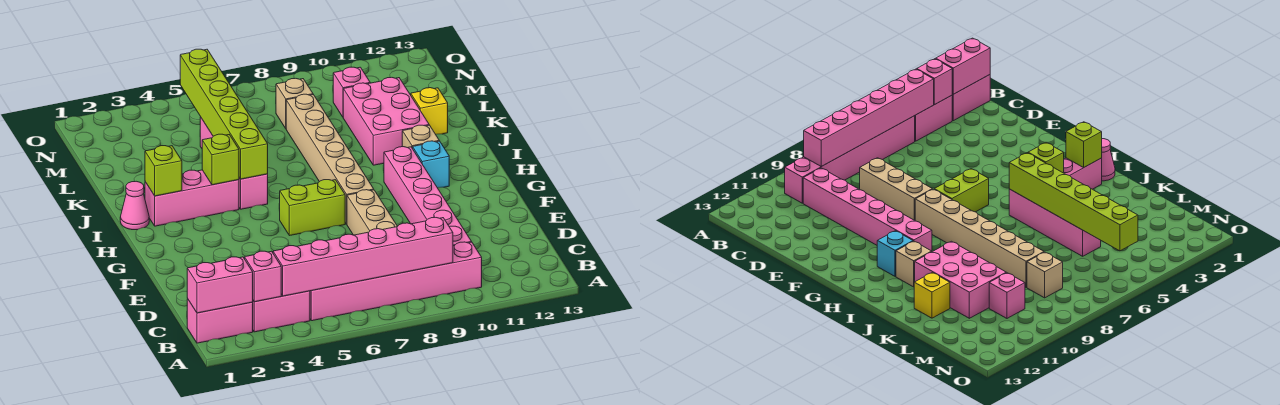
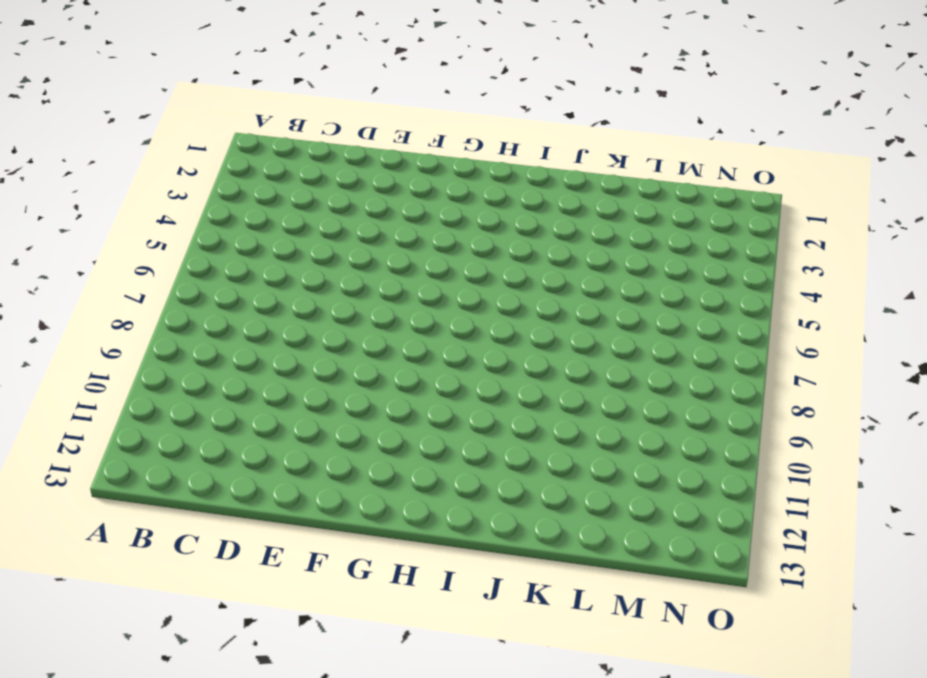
none -> pink 1x2 brick [187,299,253,343]
none -> pink 1x2 brick [253,291,310,332]
none -> pink 1x6 brick [310,242,482,321]

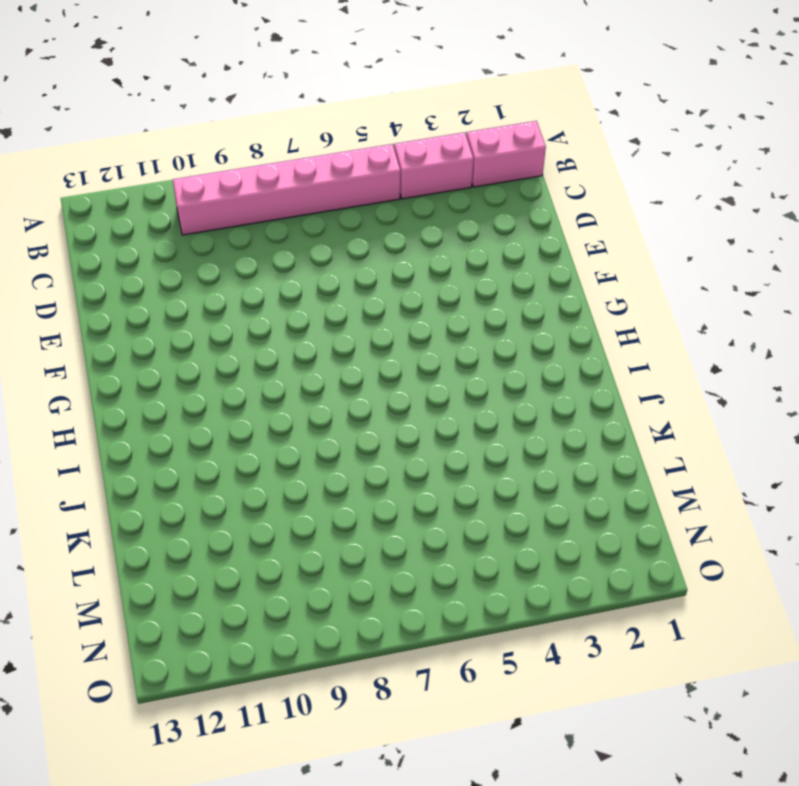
none -> pink 1x6 brick [384,147,472,246]
none -> tan 1x3 brick [347,190,398,235]
none -> lime 1x2 brick [280,180,345,236]

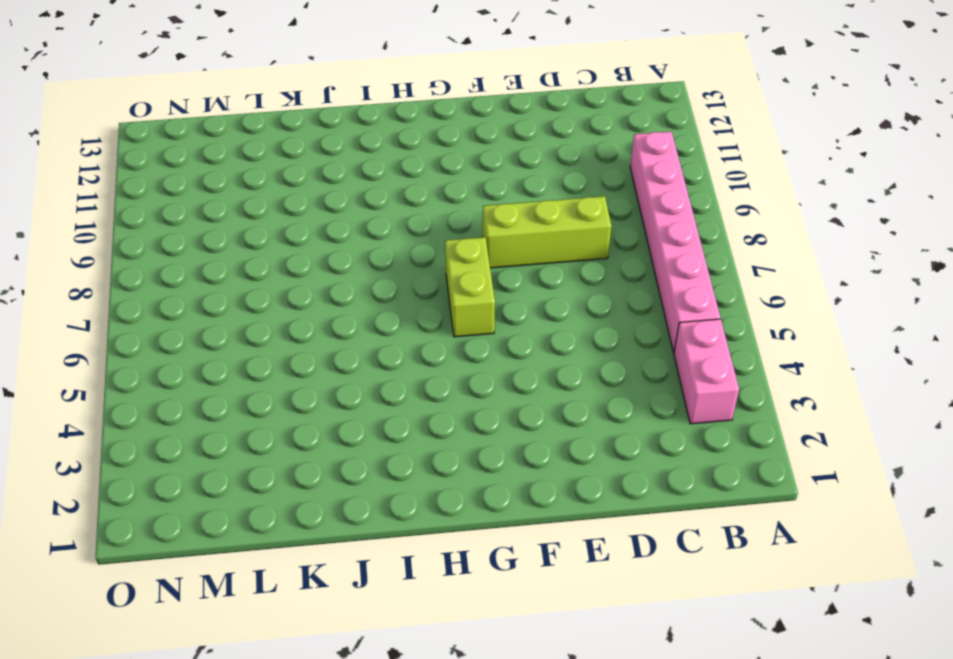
lime 1x3 brick [483,196,611,268] -> tan 1x3 brick [347,190,398,235]
none -> pink 1x2 brick [187,299,253,343]
none -> pink 1x6 brick [384,147,472,246]
none -> tan 1x6 brick [286,94,374,224]

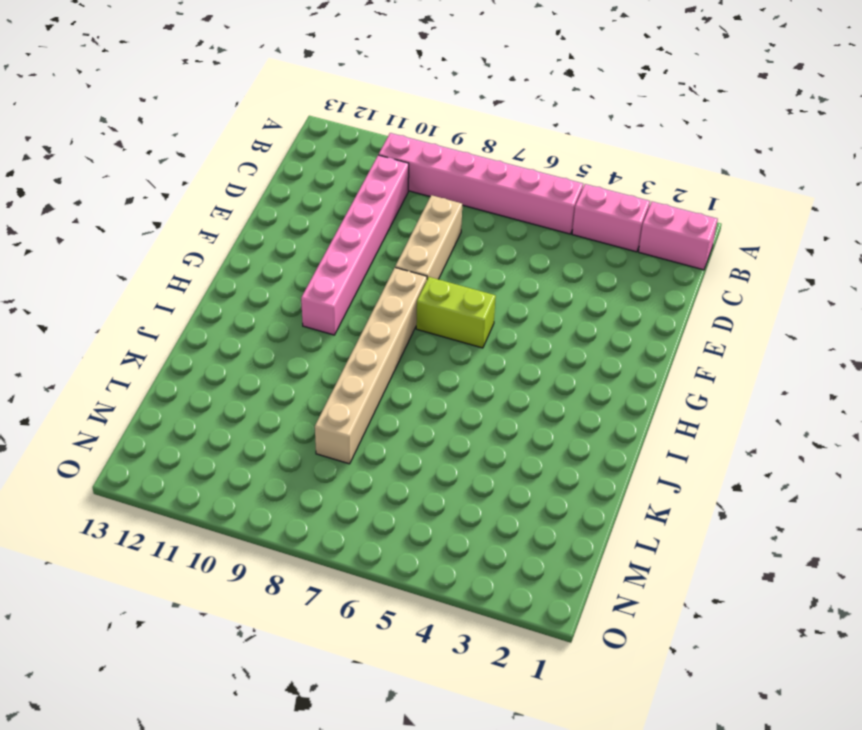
none -> cyan 1x1 brick [413,141,449,188]
none -> pink 1x1 cone [120,181,149,230]
none -> pink 1x3 brick [145,170,239,226]

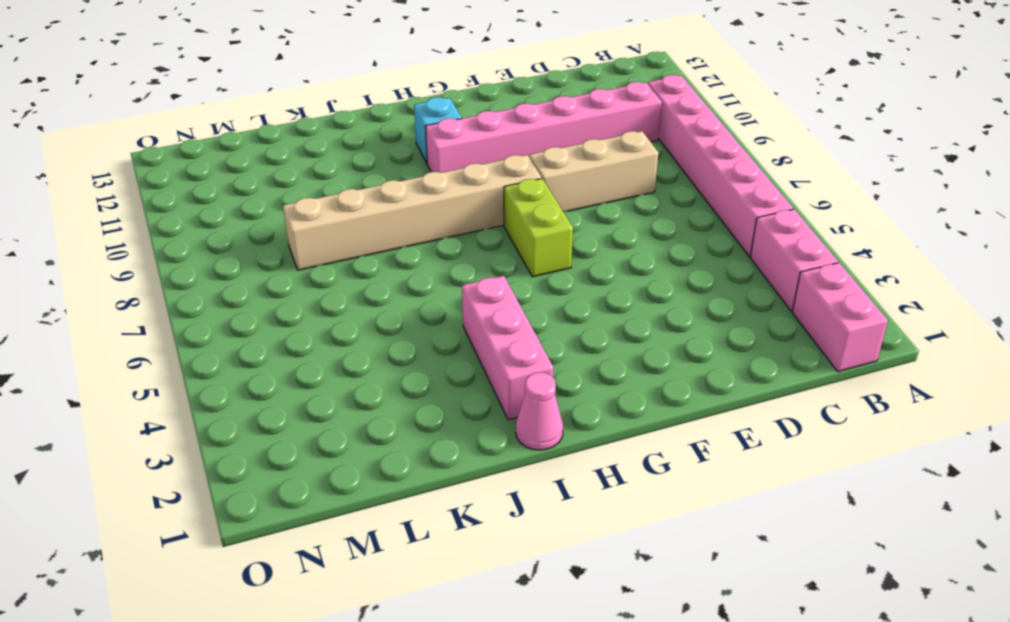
none -> pink 1x4 brick [200,117,268,209]
none -> tan 1x1 brick [402,125,439,149]
none -> pink 2x3 brick [343,77,429,165]

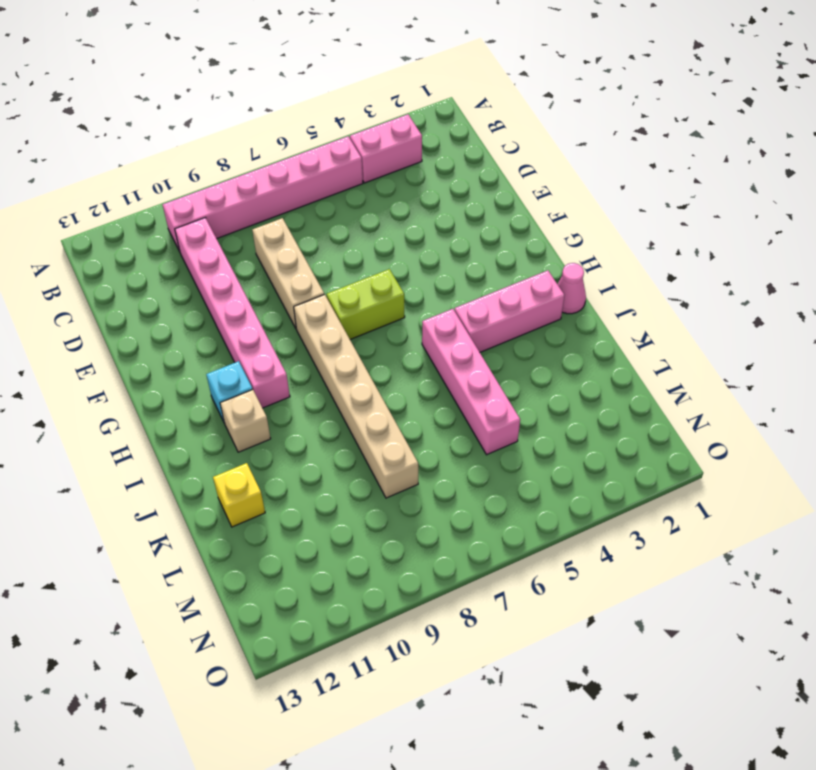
none -> pink 1x2 brick [187,299,253,343]
none -> pink 2x3 brick [343,77,429,165]
none -> tan 1x1 brick [276,78,313,128]

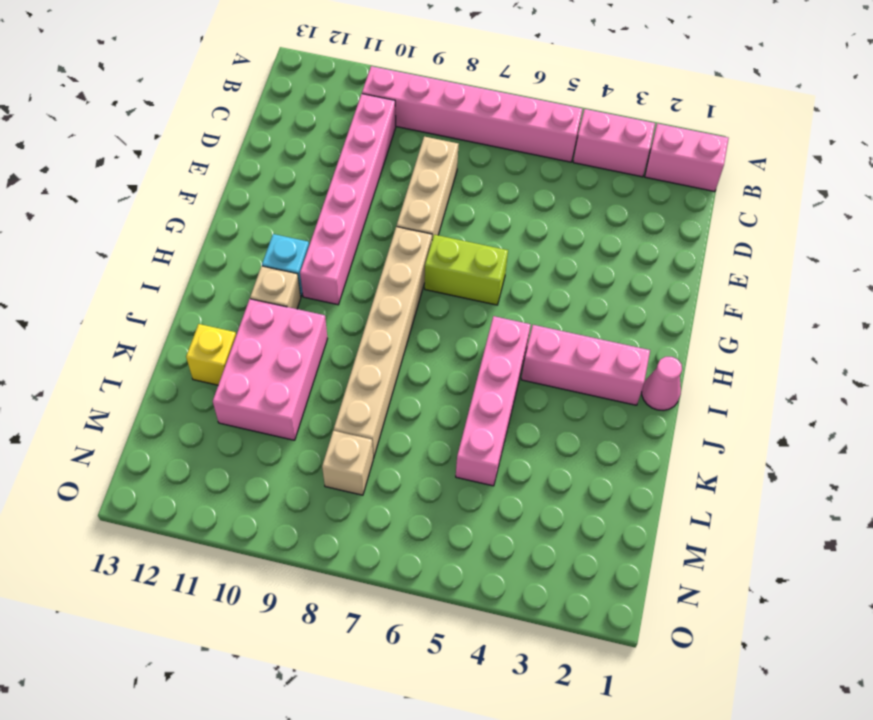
none -> pink 1x1 brick [333,67,370,117]
none -> pink 1x2 brick [187,257,253,313]
none -> pink 1x1 brick [245,251,281,302]

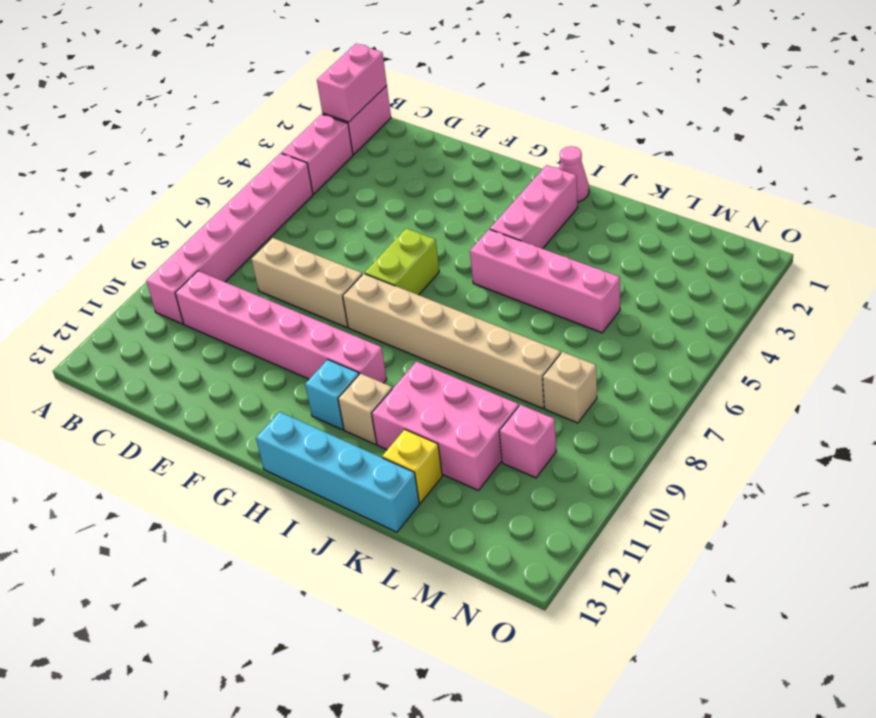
cyan 1x4 brick [256,412,419,532] -> none
none -> pink 1x1 brick [245,251,281,302]
none -> pink 1x6 brick [273,218,453,296]
none -> lime 1x1 brick [145,146,182,196]

